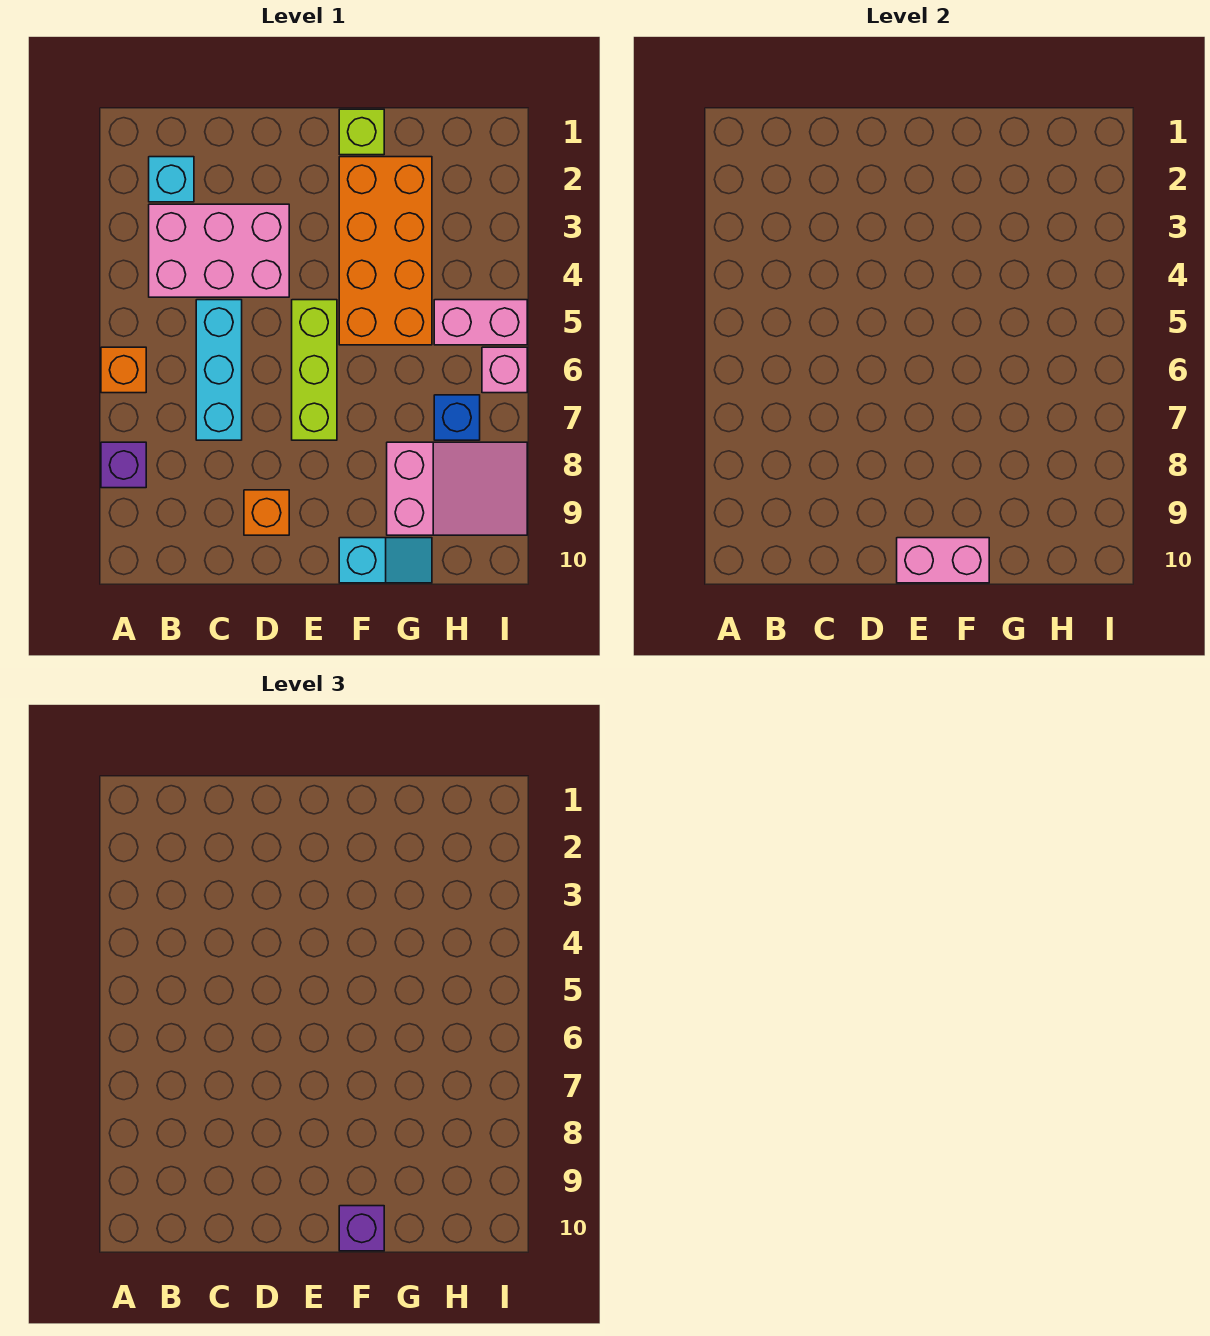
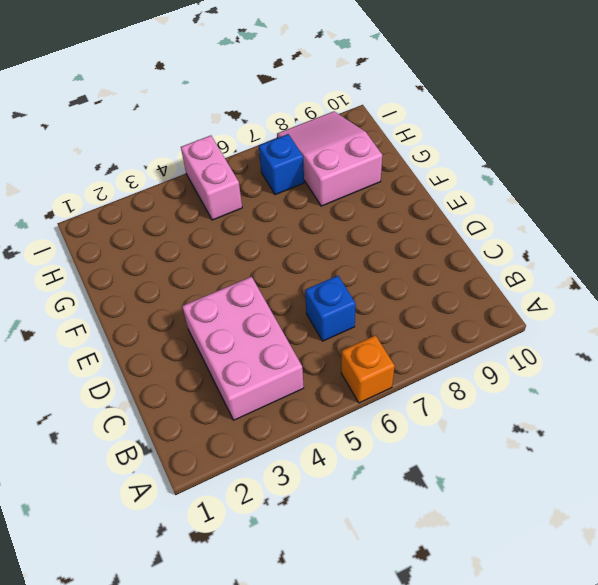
blue 1x1 brick [305,276,356,341] -> cyan 1x3 brick [196,300,242,440]
none -> purple 1x1 brick [101,442,146,488]
none -> cyan 1x1 brick [149,157,194,202]
none -> orange 1x1 brick [244,490,289,535]

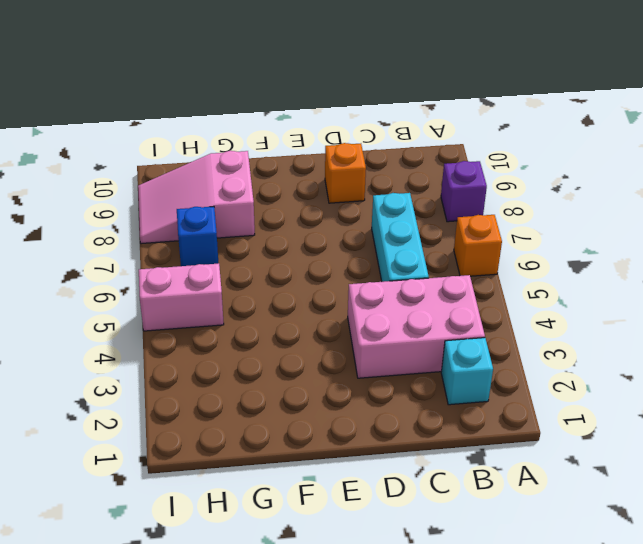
none -> lime 1x3 brick [292,300,337,440]
none -> lime 1x1 brick [339,109,384,155]
none -> orange 2x4 brick [339,157,432,345]

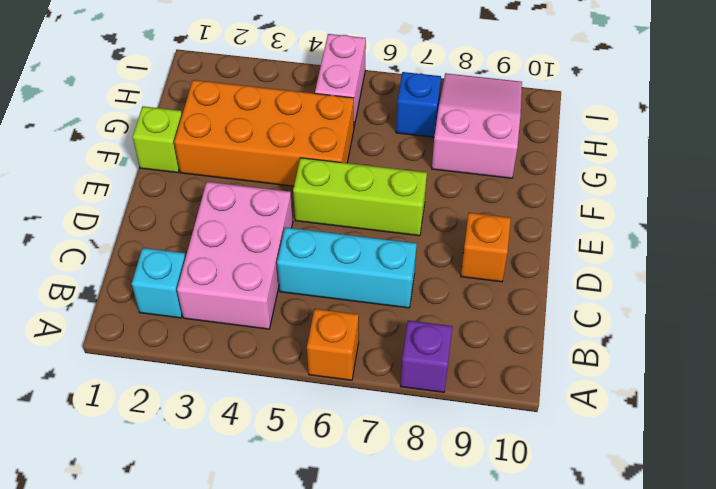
none -> cyan 1x2 slope [339,538,432,583]
none -> pink 1x1 brick [482,347,527,393]
none -> pink 1x2 brick [897,538,989,583]

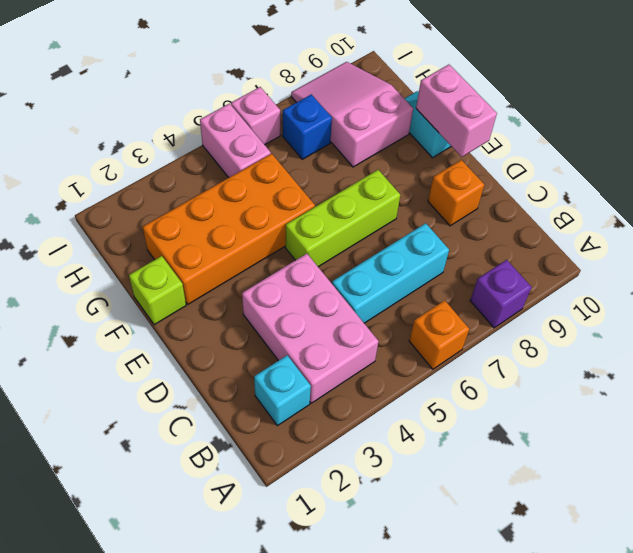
none -> purple 1x1 brick [339,1206,384,1251]

